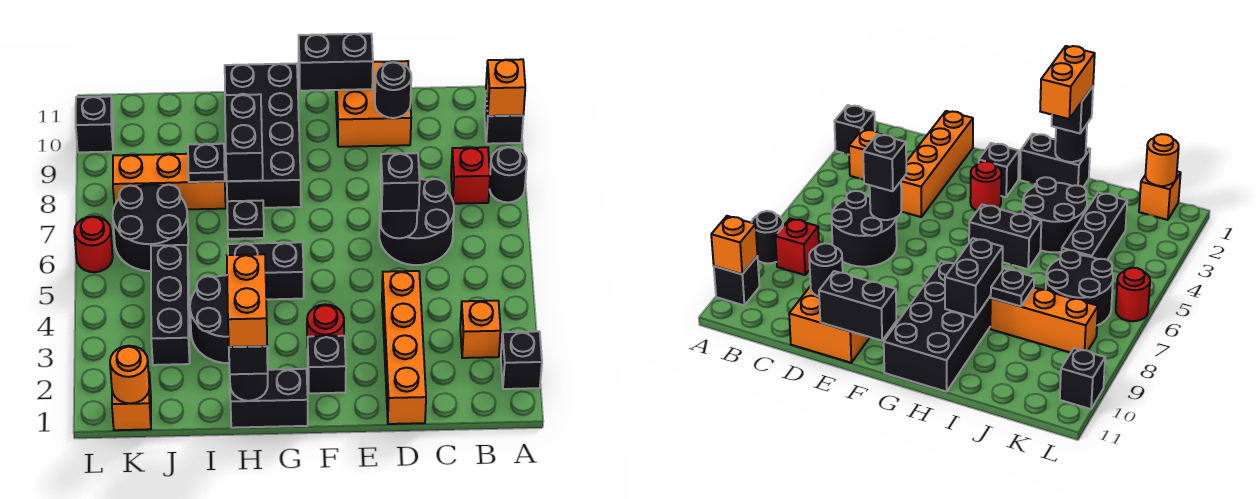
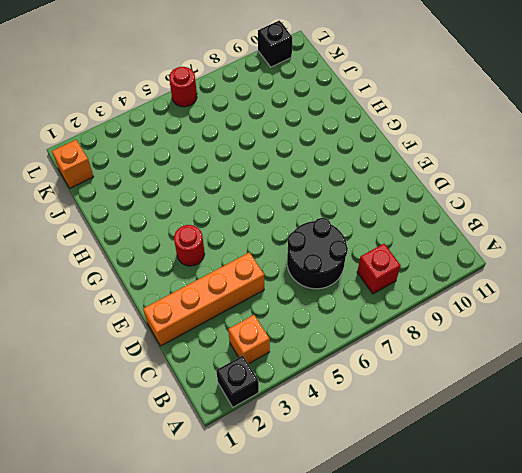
none -> black 1x1 round brick [489,147,527,202]
none -> black 1x1 brick [484,96,523,144]
none -> orange 2x2 brick [336,61,411,147]
none -> black 1x1 brick [308,336,346,393]

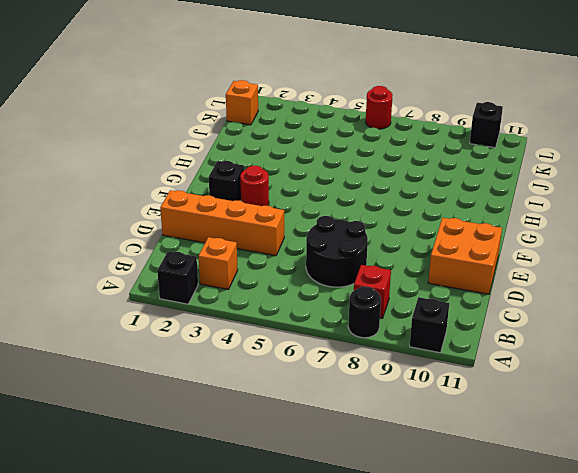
none -> black 1x2 brick [230,369,308,428]
none -> black 1x2 brick [228,242,304,299]
none -> black 2x4 brick [225,63,301,208]
none -> black 2x2 round brick [190,275,229,363]

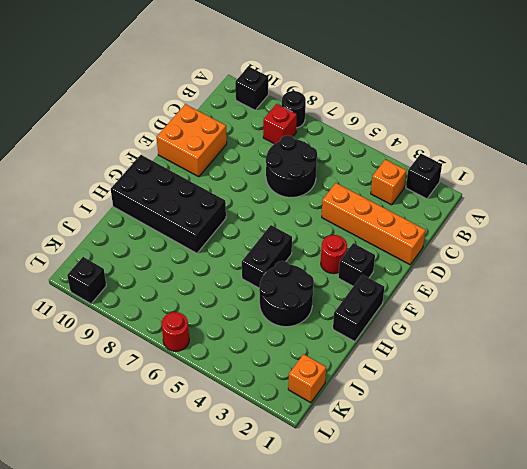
none -> black 1x1 plate [227,200,264,239]
none -> orange 1x3 brick [113,154,226,209]
none -> black 1x3 brick [151,245,190,365]
none -> black 2x2 round brick [113,185,188,271]

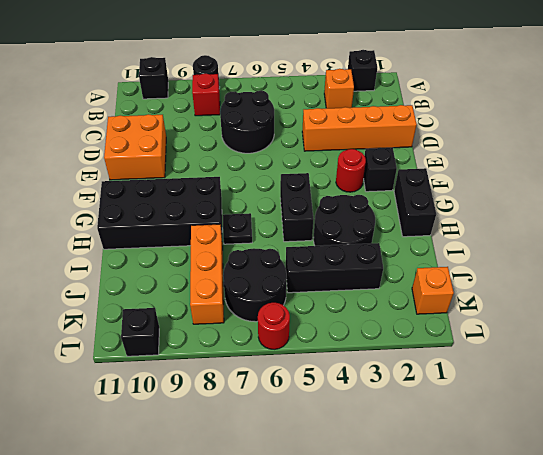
none -> orange 1x1 brick [486,59,525,116]
none -> black 1x1 round brick [381,205,417,238]
none -> black 1x1 round brick [375,62,411,118]
none -> black 1x2 brick [299,34,373,91]

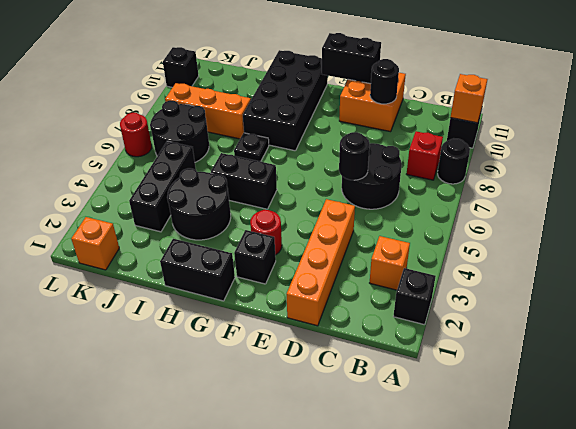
none -> black 1x1 round brick [230,374,268,401]
none -> black 1x2 brick [225,94,263,181]
none -> black 1x1 plate [188,144,225,182]
none -> orange 1x1 round brick [110,346,149,403]

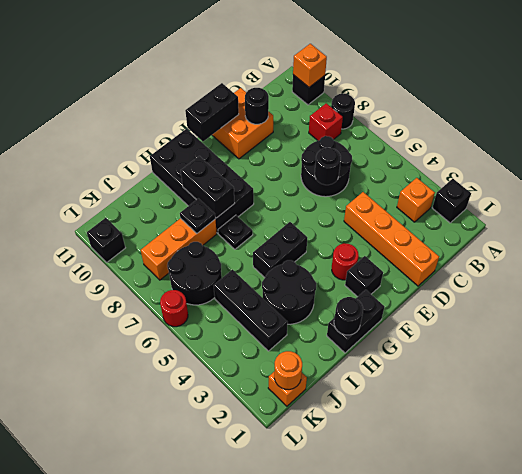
none -> black 1x1 brick [380,153,420,211]
none -> black 1x1 brick [229,346,268,374]
none -> orange 1x2 brick [227,254,267,347]

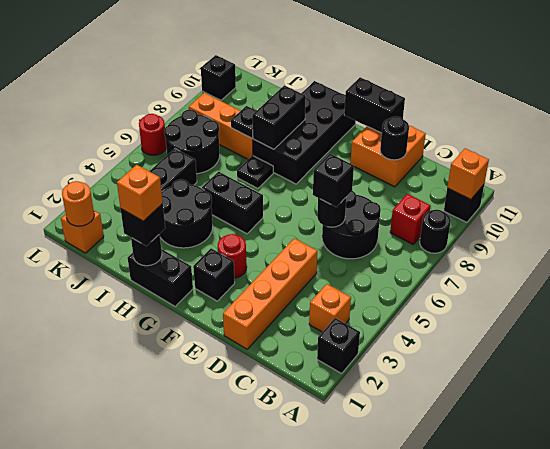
orange 1x1 brick [117,165,163,221] -> orange 1x2 brick [227,254,267,347]

